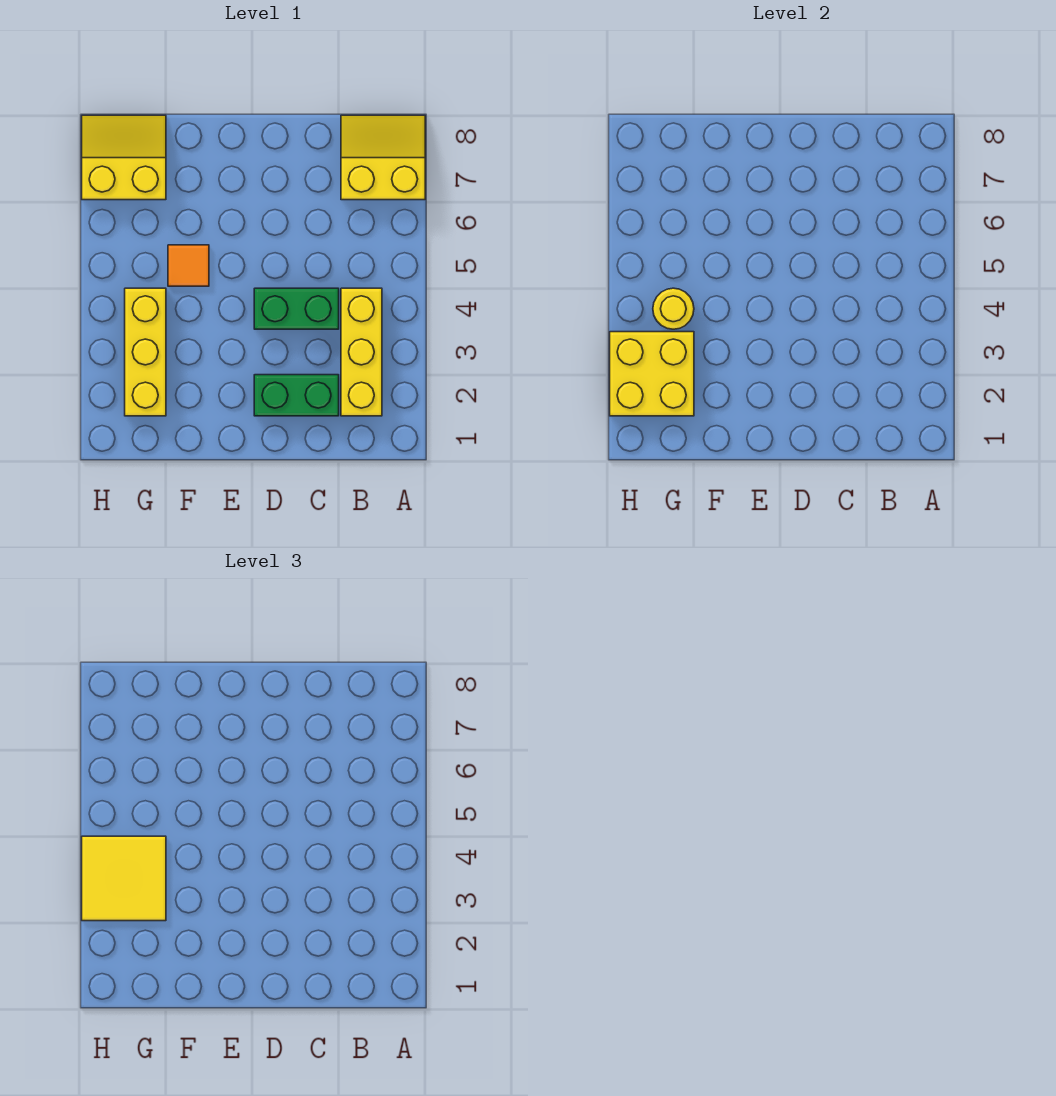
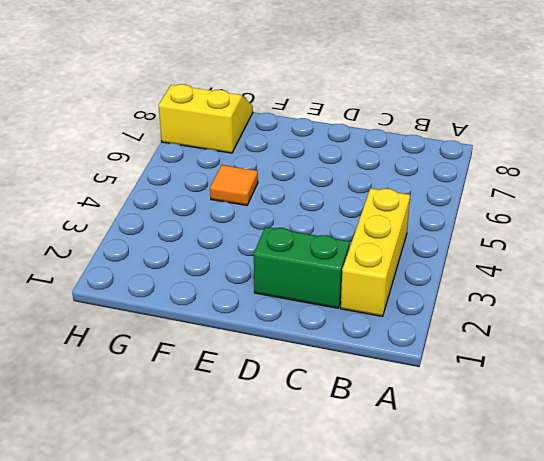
none -> yellow 2x2 slope [341,115,425,200]
none -> green 1x2 brick [254,288,339,329]

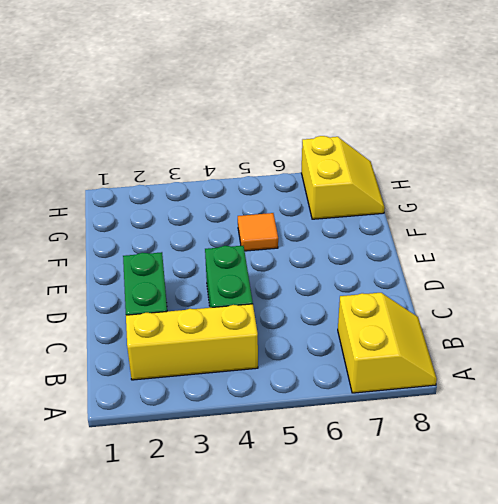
none -> yellow 1x3 brick [125,288,166,416]
none -> yellow 2x2 brick [610,332,694,416]

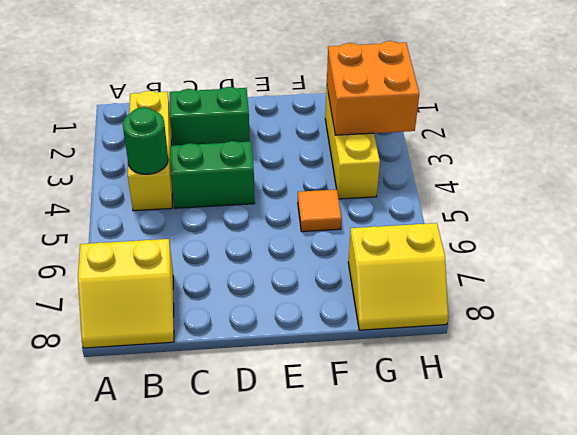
green 1x1 round brick [123,107,168,174] -> none
orange 2x2 brick [327,41,419,135] -> yellow 2x2 brick [610,332,694,416]
none -> yellow 1x1 round brick [653,288,694,329]
none -> yellow 2x2 tile [82,836,166,921]

